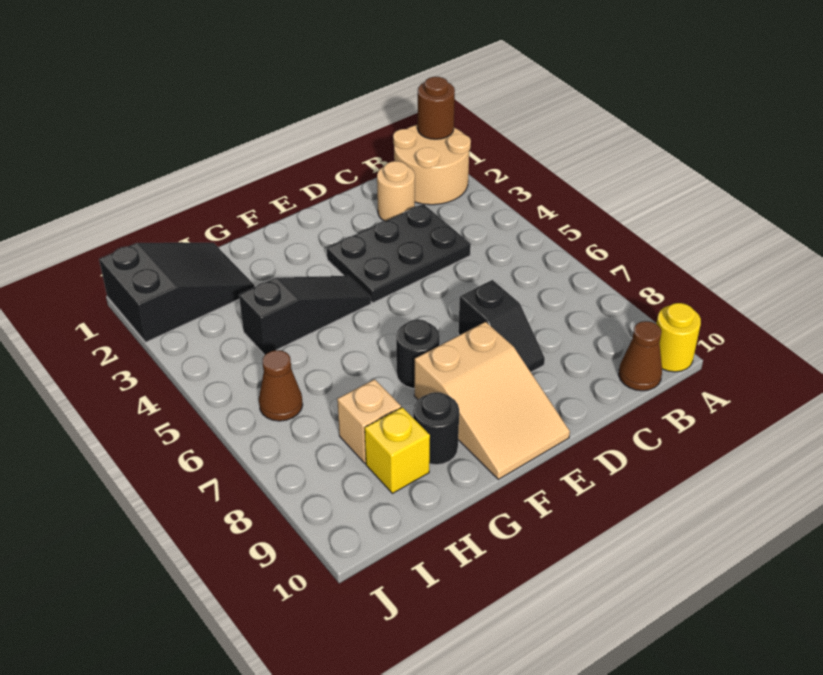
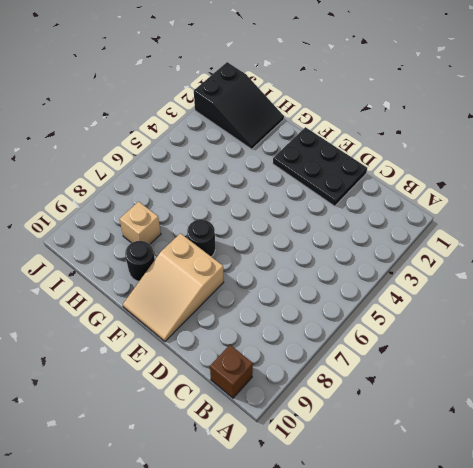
brown 1x1 brick [210,345,253,398] -> brown 1x1 cone [619,321,662,391]
black 2x3 plate [273,127,367,206] -> black 2x3 plate moved to [327,204,471,303]
none -> tan 2x2 round brick [393,125,471,205]
none -> yellow 1x1 round brick [656,303,701,372]
none -> tan 1x1 round brick [377,161,415,221]

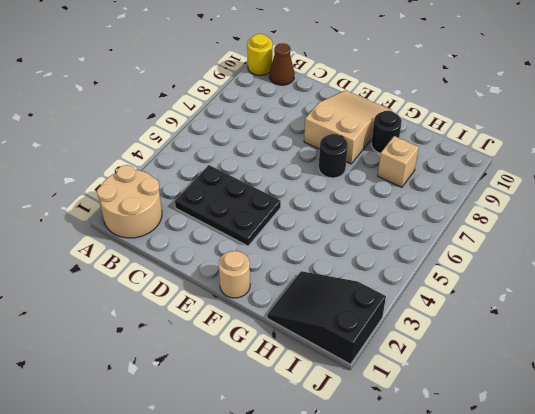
tan 1x1 round brick [219,251,250,298] -> tan 1x1 round brick moved to [377,161,415,221]
none -> black 1x2 slope [458,280,545,372]
none -> black 1x3 slope [239,276,371,355]
none -> yellow 1x1 brick [365,407,430,493]

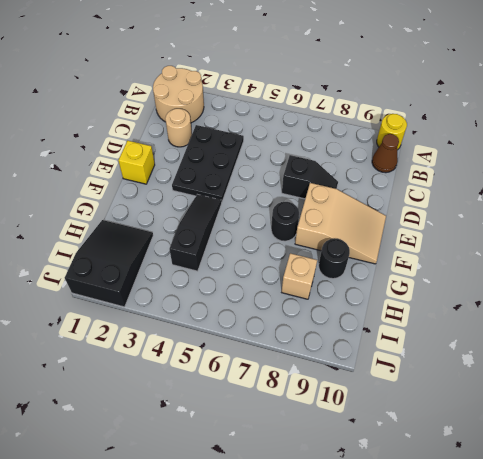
yellow 1x1 brick [118,141,155,184] -> yellow 1x1 brick moved to [365,407,430,493]
none -> brown 1x1 cone [259,350,303,421]
none -> brown 1x1 round brick [417,77,455,139]

